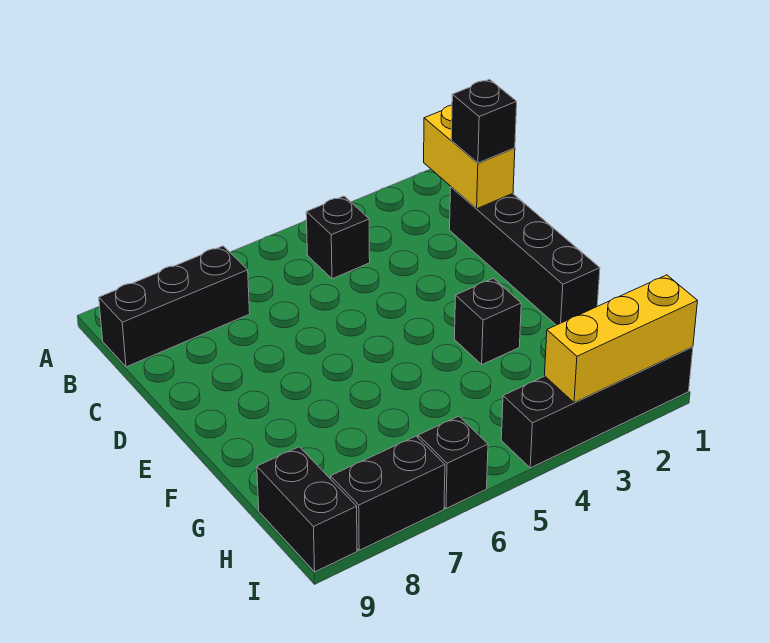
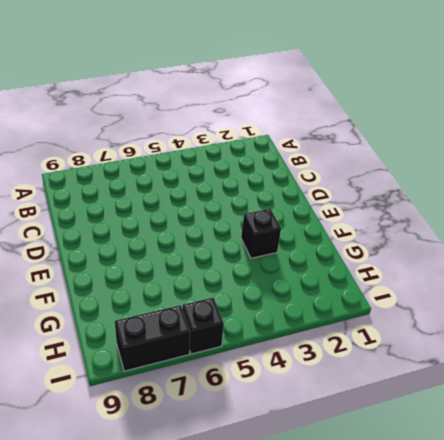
none -> black 1x1 brick [306,196,370,279]
none -> black 1x3 brick [99,246,250,367]

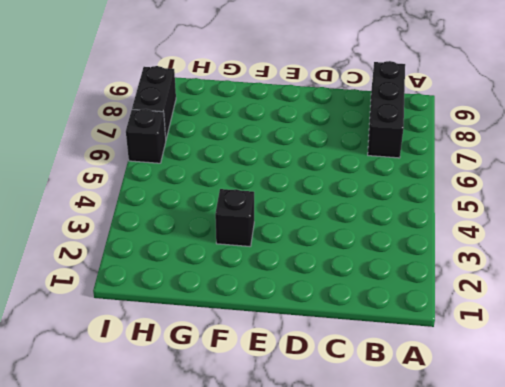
none -> black 1x1 brick [306,196,370,279]
none -> black 1x4 brick [450,187,600,325]

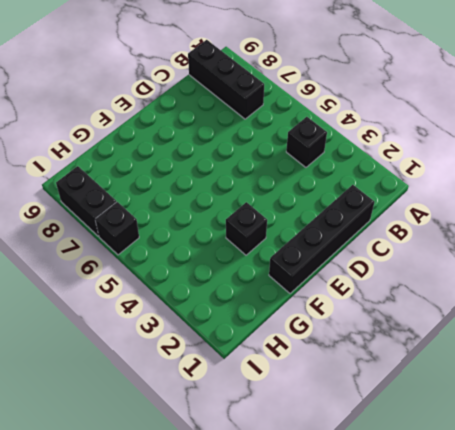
none -> black 1x2 brick [257,447,357,572]
none -> black 1x4 brick [501,347,693,468]

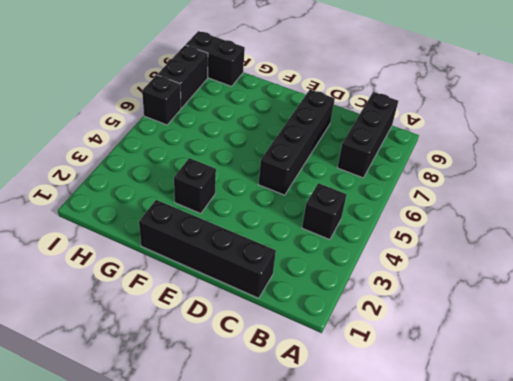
black 1x4 brick [258,90,335,195] -> black 1x4 brick moved to [501,347,693,468]
none -> yellow 1x2 brick [424,105,515,209]
none -> yellow 1x3 brick [545,275,697,403]

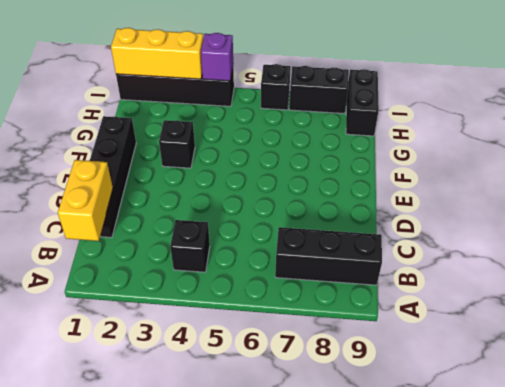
purple 1x1 brick [201,33,233,81] -> none
none -> black 1x1 brick [451,79,517,163]

